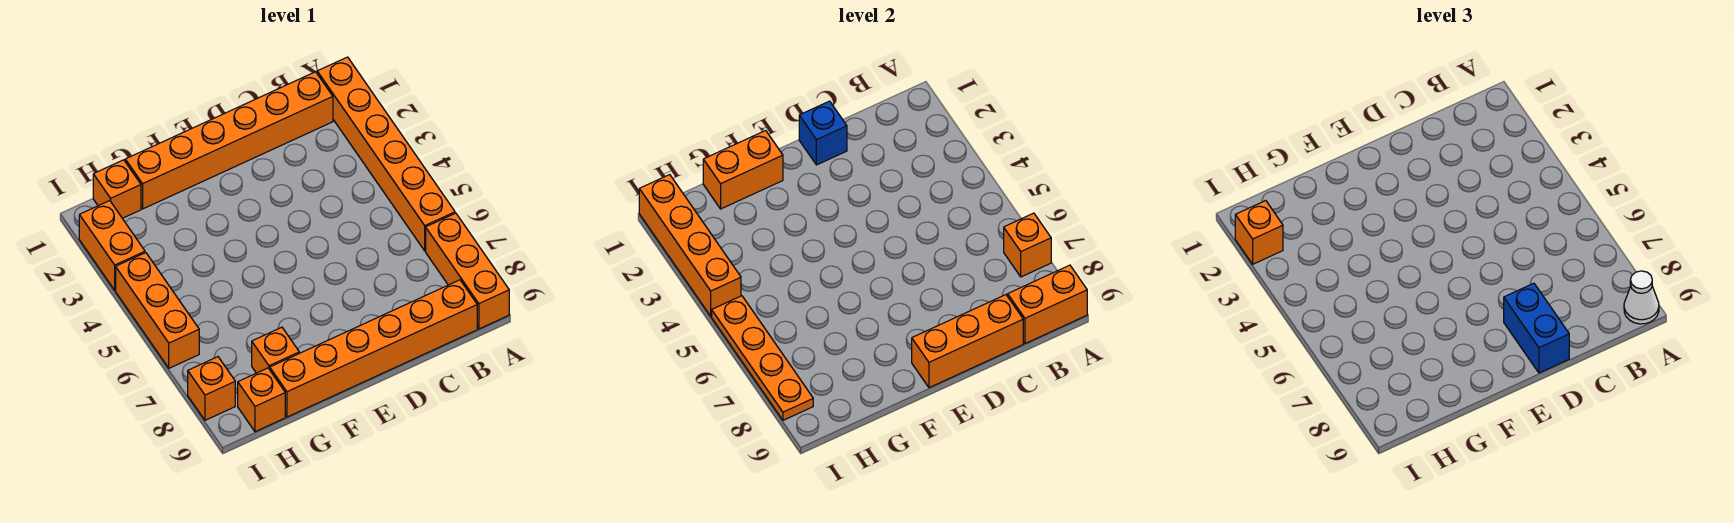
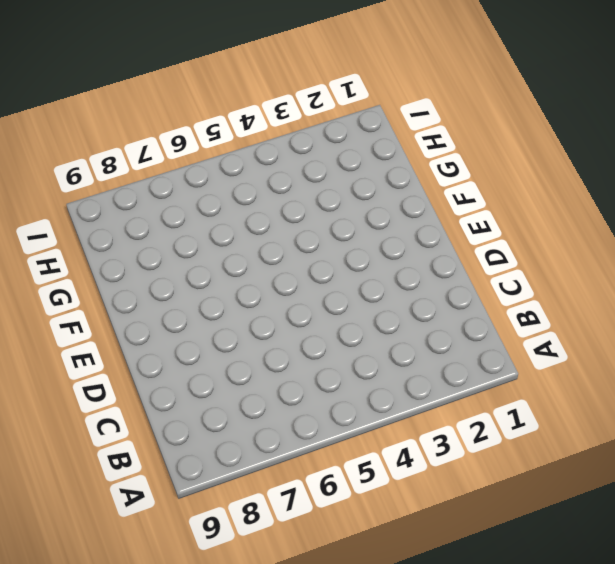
none -> orange 1x6 brick [317,57,455,251]
none -> orange 1x3 brick [426,213,509,329]
none -> orange 1x6 brick [125,72,333,209]

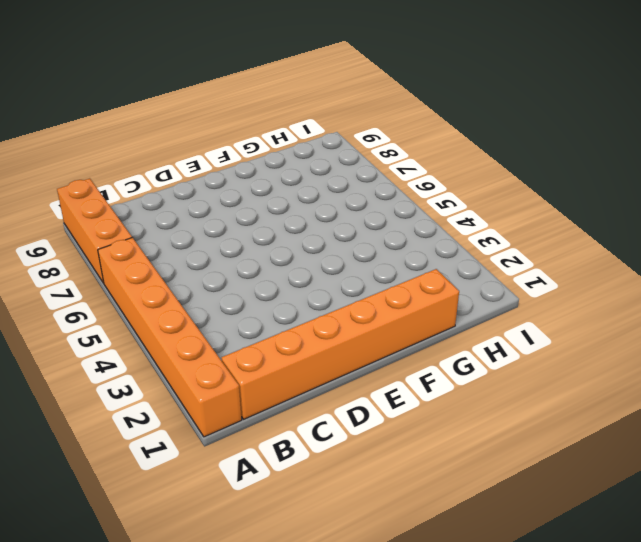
none -> orange 1x6 brick [270,280,477,417]
none -> orange 1x1 brick [252,327,299,373]
none -> orange 1x1 brick [93,160,141,218]

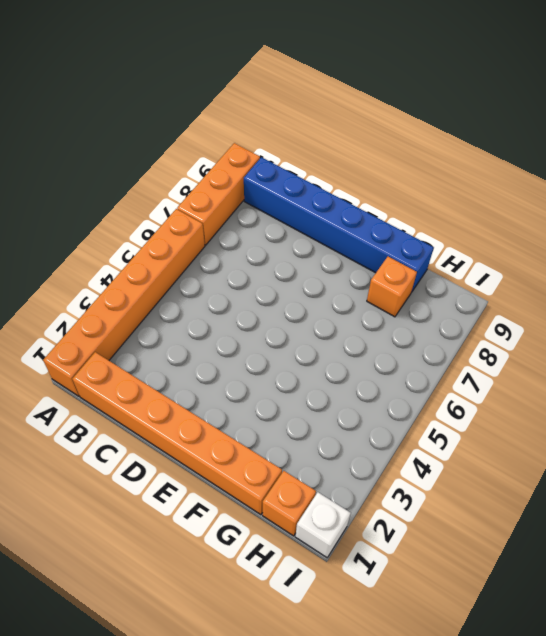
blue 1x6 brick [244,157,434,291] -> orange 1x6 brick [270,280,477,417]
white 1x1 brick [295,492,351,557] -> none
none -> orange 1x1 brick [238,368,285,432]
none -> orange 1x2 brick [79,201,145,290]
none -> orange 1x3 brick [116,253,199,368]

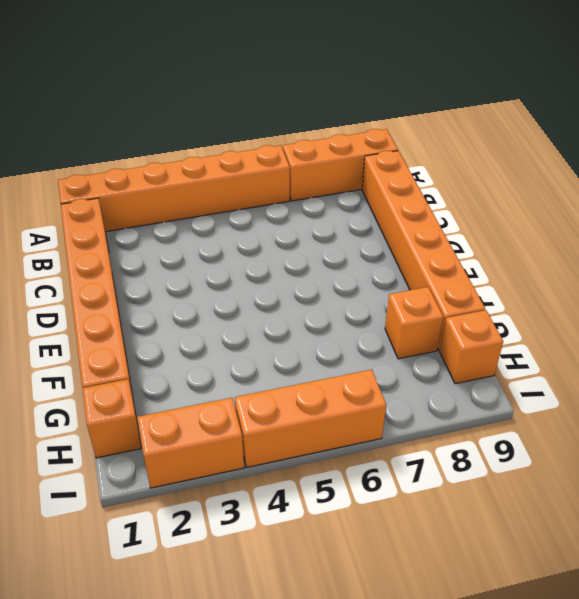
none -> orange 1x1 brick [188,357,235,420]
none -> orange 1x1 brick [1004,213,1051,277]
none -> orange 1x2 brick [1008,265,1087,344]

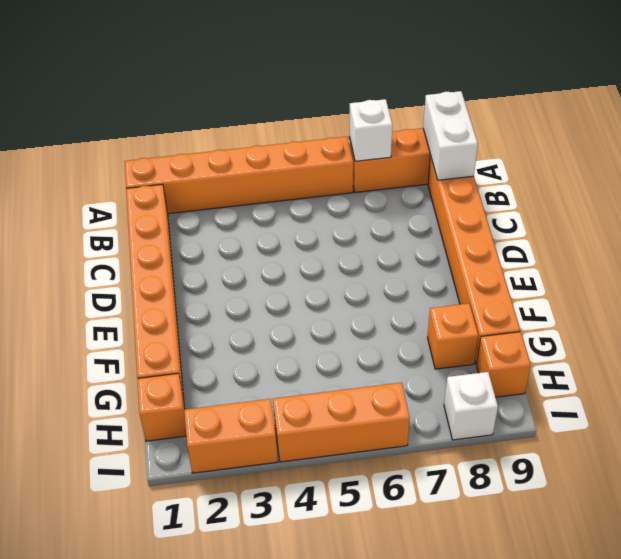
white 1x1 brick [349,99,392,161] -> orange 1x1 brick [1004,213,1051,277]
white 1x2 brick [423,91,478,180] -> orange 1x2 brick [1008,265,1087,344]
white 1x1 brick [444,372,498,440] -> orange 1x1 brick [188,357,235,420]
none -> orange 1x3 brick [912,295,1023,388]
none -> blue 1x1 brick [799,101,847,165]
none -> orange 1x2 brick [703,131,783,209]

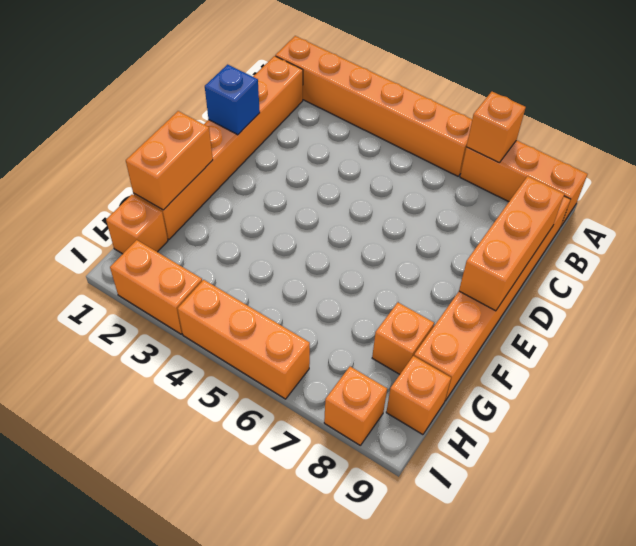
none -> orange 1x2 brick [1008,265,1087,344]
none -> orange 1x4 brick [639,175,741,316]
none -> orange 1x4 plate [712,296,813,420]

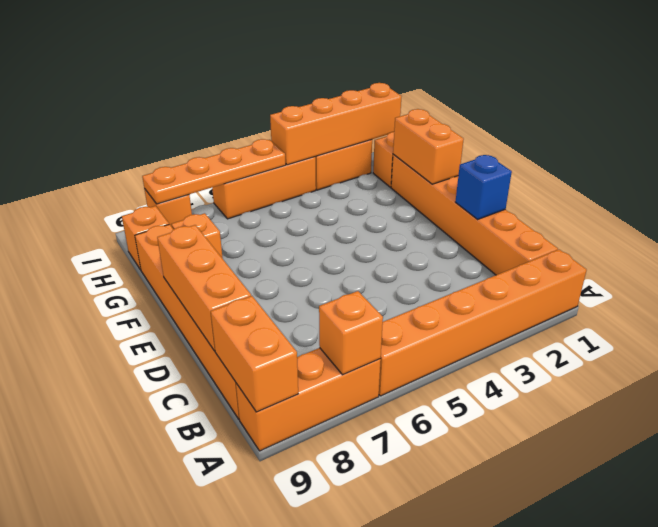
none -> white 1x1 cone [1624,271,1659,324]
none -> blue 1x2 brick [1504,283,1569,373]
none -> orange 1x1 brick [1235,201,1283,264]

